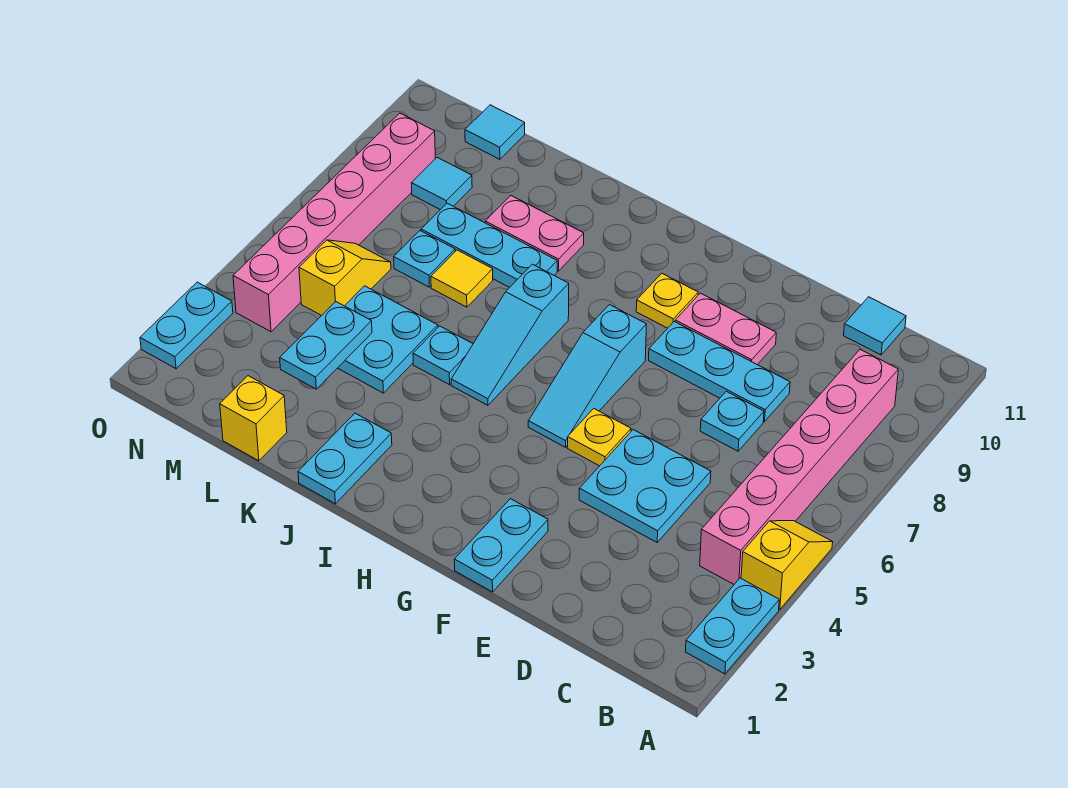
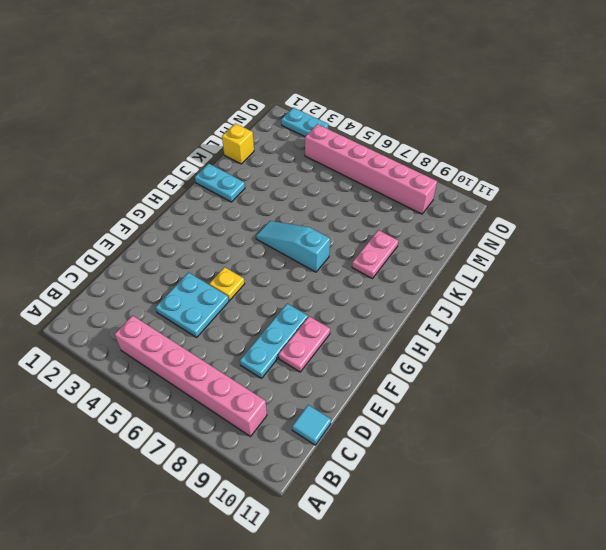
none -> cyan 1x2 plate [686,578,779,674]
none -> yellow 1x2 slope [741,521,833,609]
none -> cyan 1x1 plate [700,391,764,451]

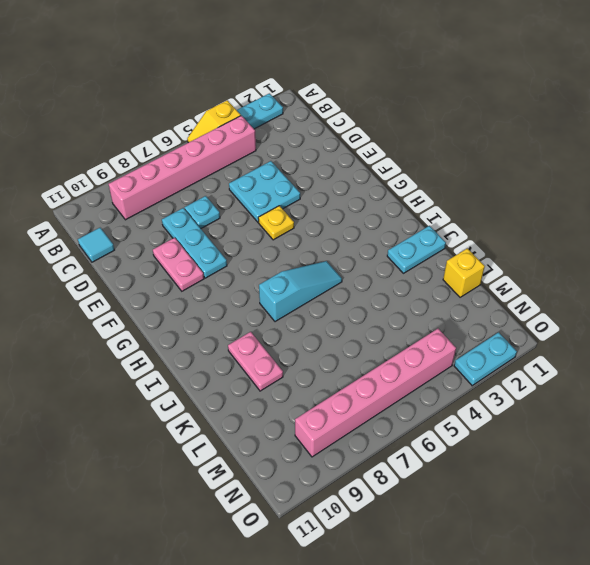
none -> cyan 1x2 plate [454,499,548,592]
none -> cyan 1x3 slope [528,305,647,447]
none -> yellow 1x1 plate [636,273,698,328]

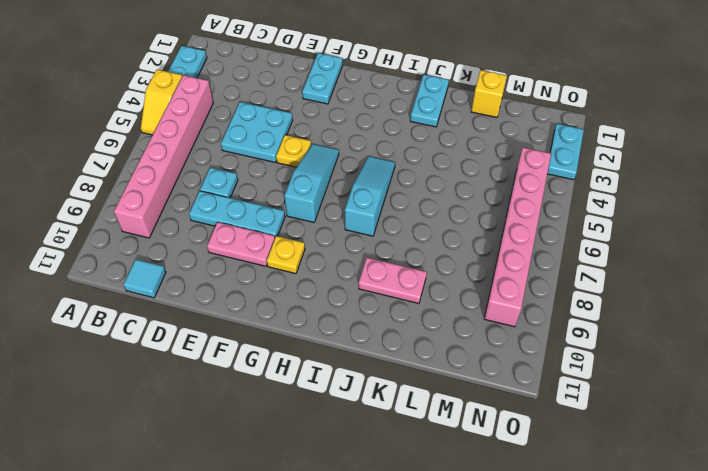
none -> cyan 1x1 plate [413,326,473,385]
none -> cyan 1x3 plate [421,203,557,288]
none -> cyan 2x2 plate [338,286,438,393]

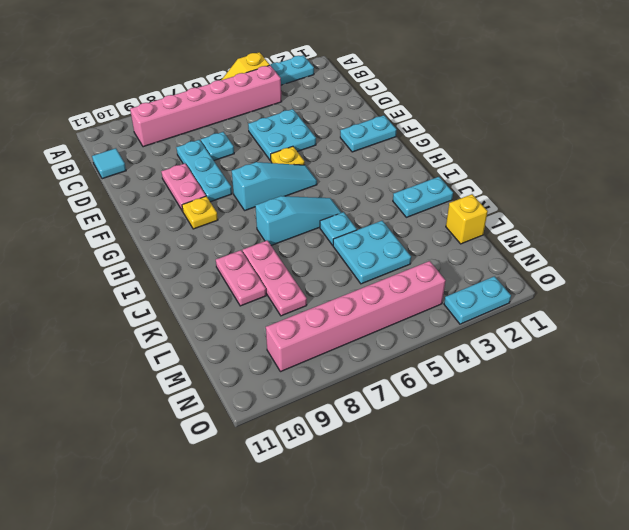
pink 1x3 plate [243,240,307,316] -> cyan 1x3 plate [421,203,557,288]
none -> yellow 1x1 tile [431,250,493,307]
none -> cyan 1x1 plate [394,231,455,287]
none -> yellow 1x2 slope [299,240,391,316]

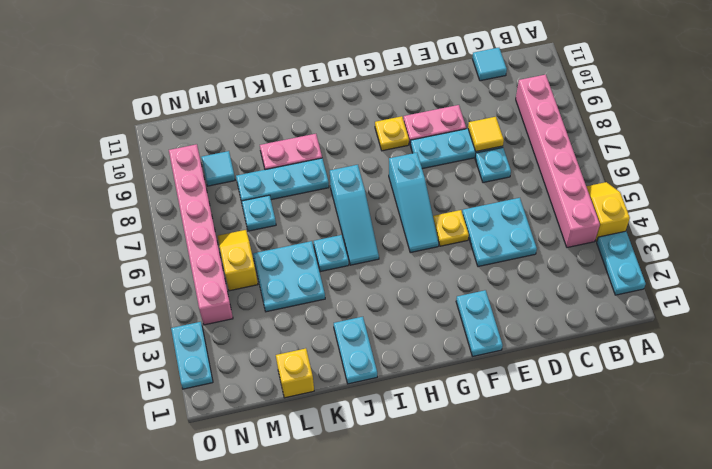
yellow 1x1 tile [468,117,504,152] -> yellow 1x1 tile moved to [431,250,493,307]
none -> cyan 1x1 tile [465,105,525,159]
none -> cyan 1x2 plate [280,302,372,389]

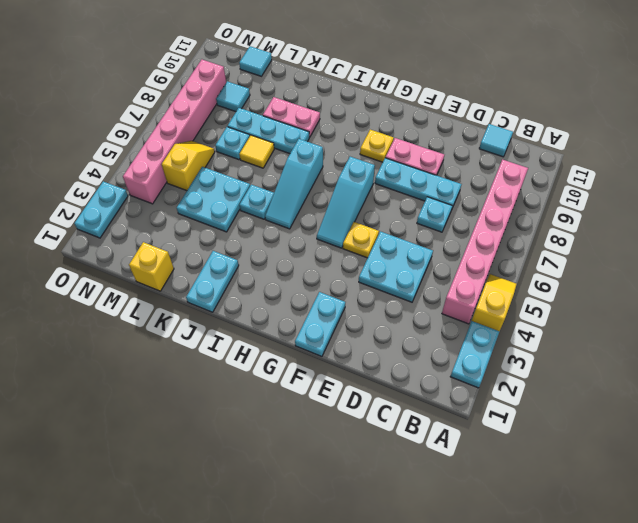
none -> cyan 1x2 plate [280,302,372,389]

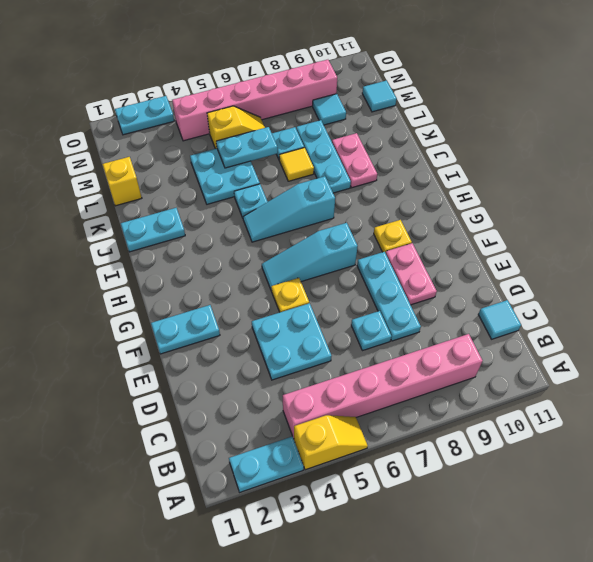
cyan 1x2 plate [216,127,278,168] -> cyan 1x2 plate moved to [280,302,372,389]

